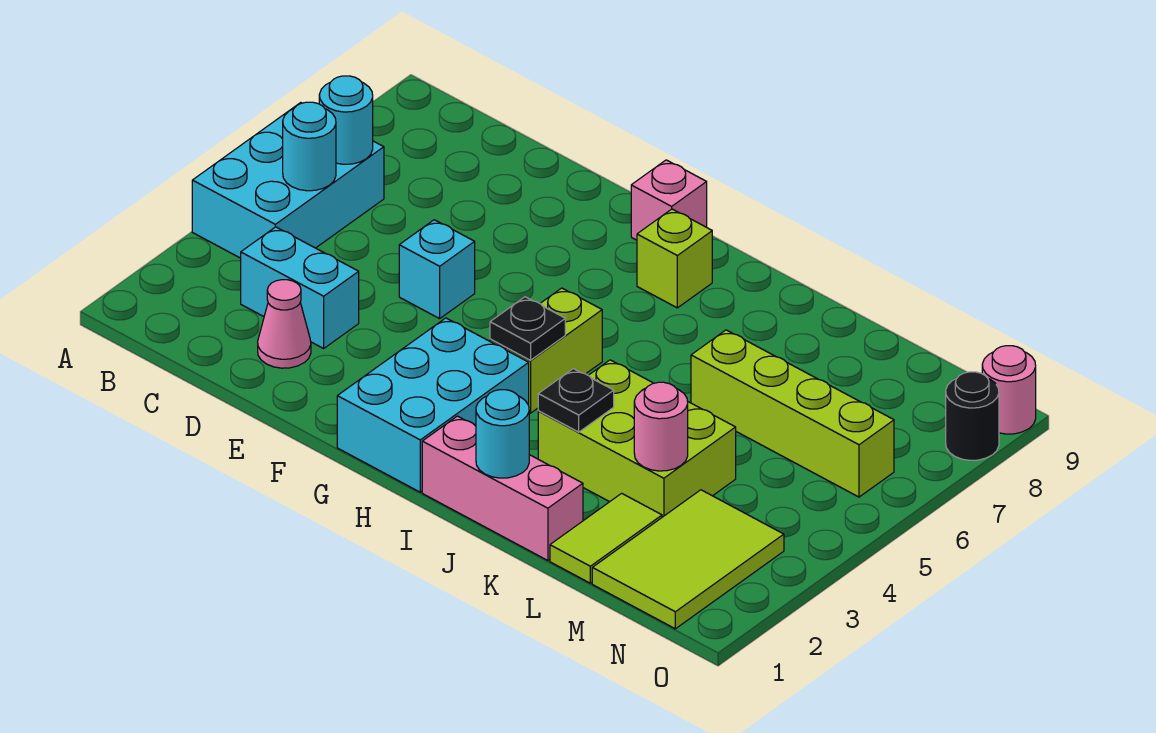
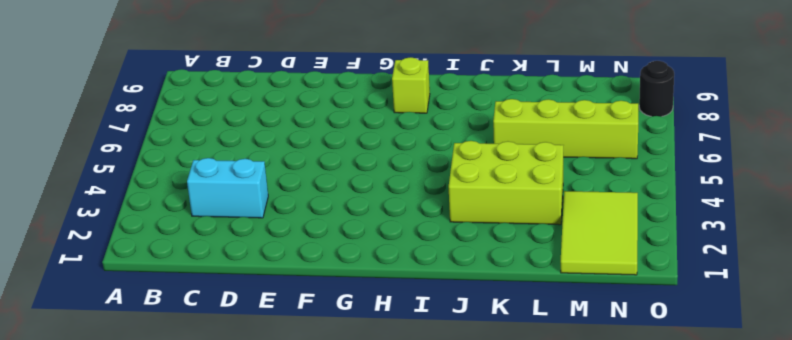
none -> cyan 2x3 brick [192,103,384,258]
none -> pink 1x1 cone [258,280,311,368]
none -> cyan 1x1 brick [399,220,475,319]

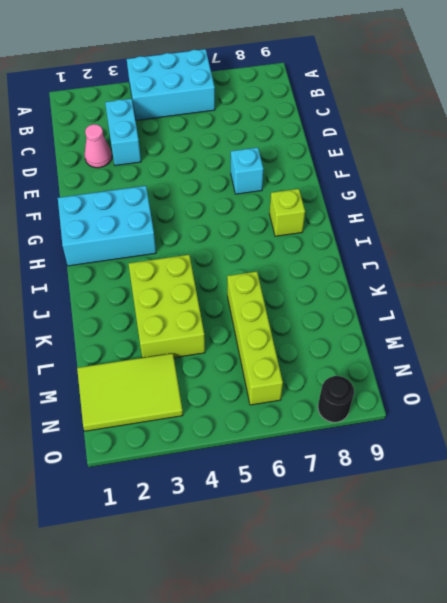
cyan 1x1 brick [231,147,263,194] -> cyan 1x1 brick moved to [399,220,475,319]
none -> pink 1x1 brick [631,160,707,240]
none -> lime 1x2 brick [490,288,602,413]
none -> pink 1x3 brick [422,416,583,561]

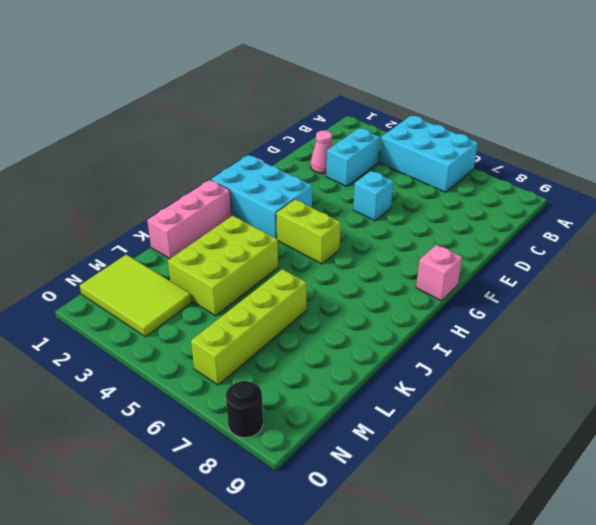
none -> lime 1x1 brick [637,209,712,308]
none -> lime 1x2 tile [550,493,662,583]
none -> pink 1x1 round brick [982,346,1036,434]

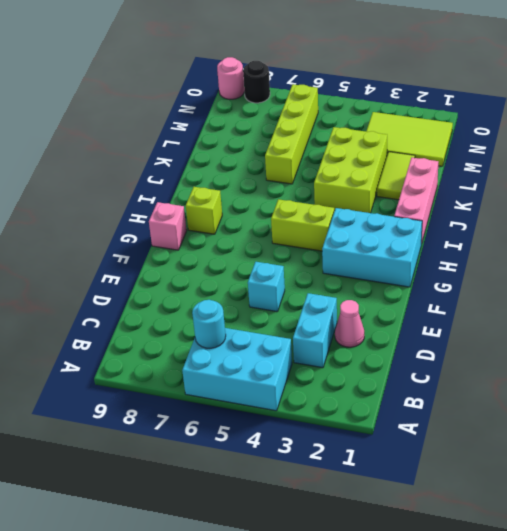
lime 1x2 tile [377,152,415,200] -> lime 1x2 tile turned to [550,493,662,583]
none -> cyan 1x1 round brick [283,102,336,191]
none -> black 1x1 plate [490,297,565,360]
none -> cyan 1x1 round brick [476,390,529,478]

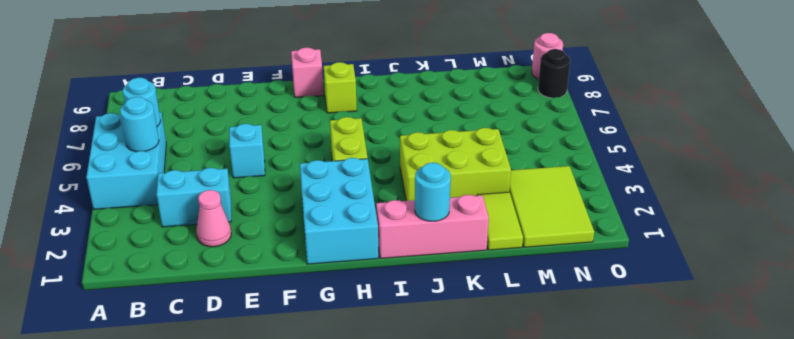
none -> lime 1x4 brick [691,330,894,497]
none -> black 1x1 plate [490,297,565,360]
none -> black 1x1 plate [538,369,614,432]

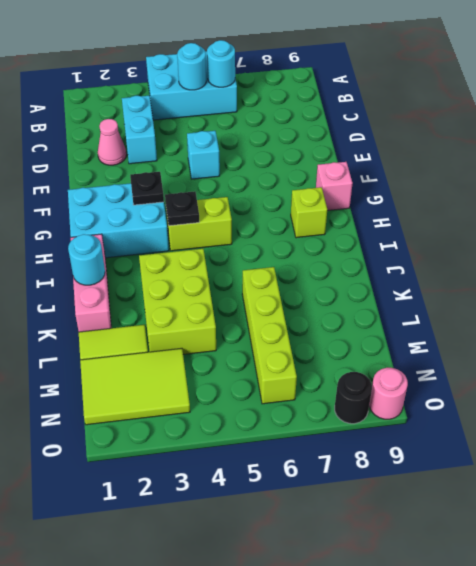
black 1x1 plate [130,172,164,205] -> black 1x1 plate moved to [538,369,614,432]
none -> pink 1x1 round brick [634,382,688,471]

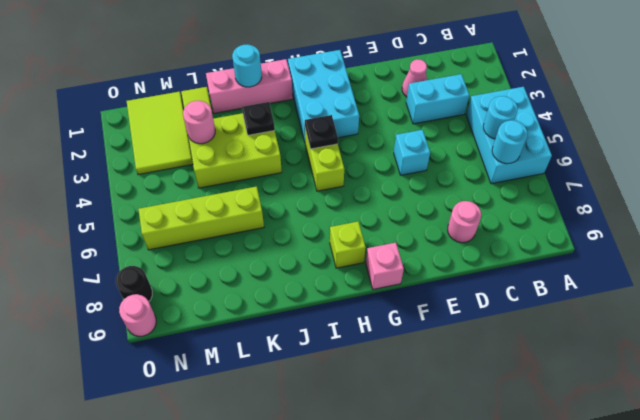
pink 1x1 round brick [448,201,481,243] -> none

